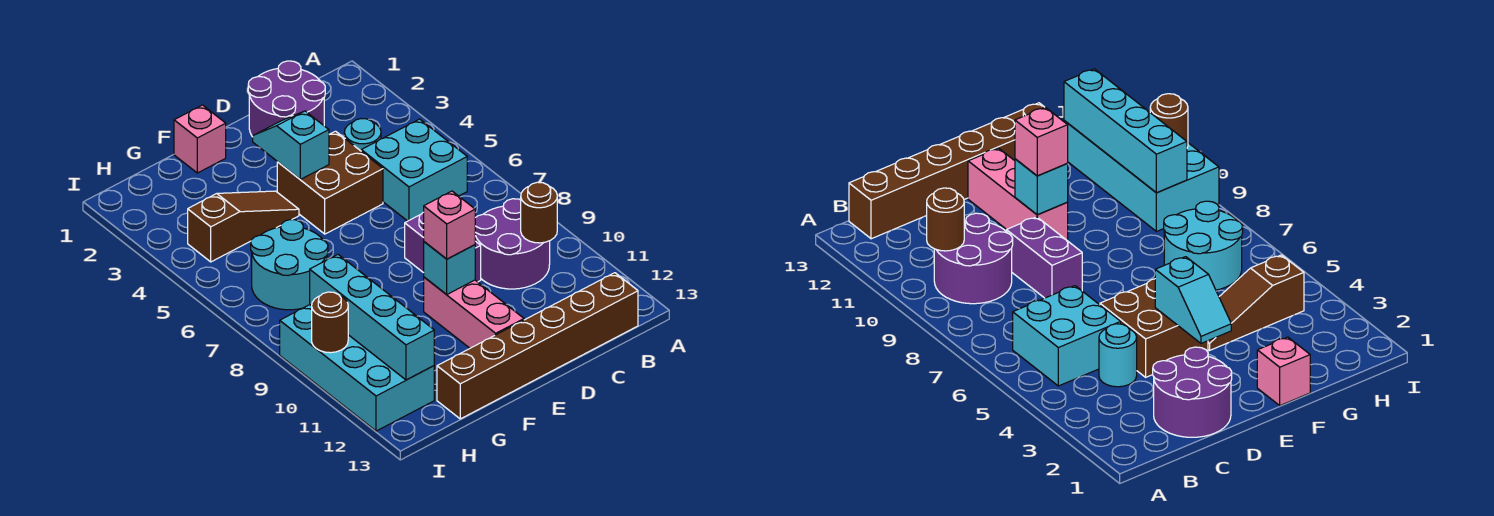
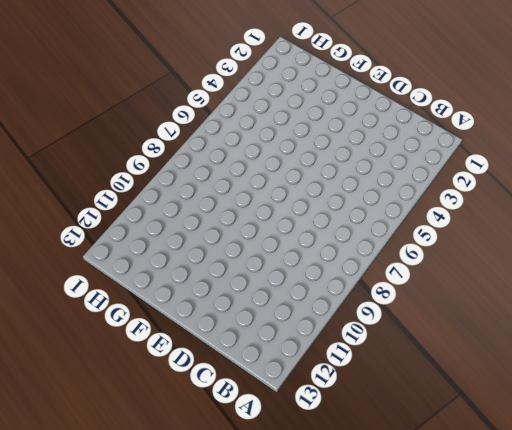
none -> cyan 2x2 brick [361,119,467,221]
none -> purple 2x2 round brick [475,199,550,289]
none -> brown 1x6 brick [437,273,638,419]

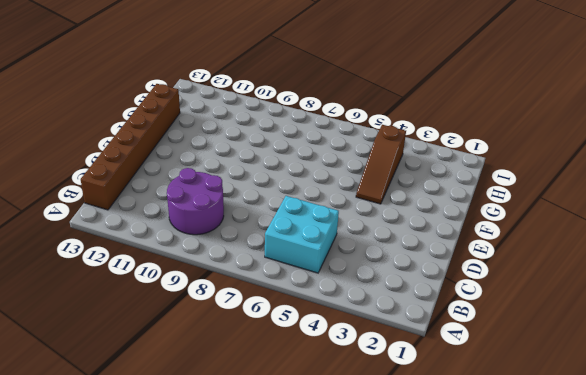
none -> purple 2x2 round brick [248,61,325,137]
none -> cyan 1x1 round brick [344,119,381,151]
none -> brown 2x2 brick [277,131,383,234]

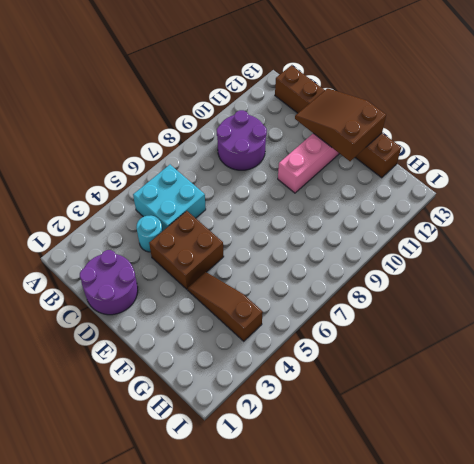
brown 2x3 slope [295,88,386,161] -> none
none -> purple 1x2 brick [405,212,481,282]
none -> pink 1x1 brick [174,105,226,173]
none -> cyan 2x2 round brick [251,220,328,310]

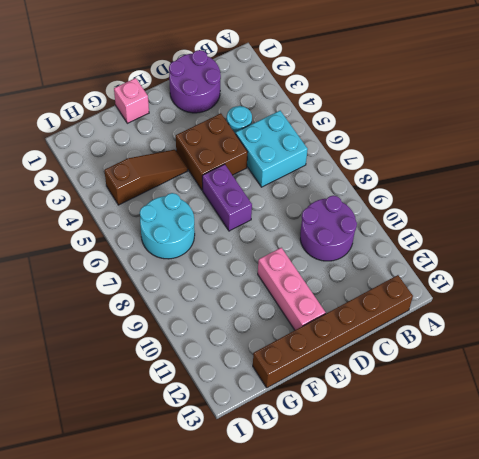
purple 1x2 brick [202,164,252,231] -> purple 1x2 brick moved to [405,212,481,282]
none -> cyan 2x4 brick [280,305,434,431]
none -> brown 1x1 round brick [521,182,557,243]
none -> cyan 1x2 slope [253,111,329,179]

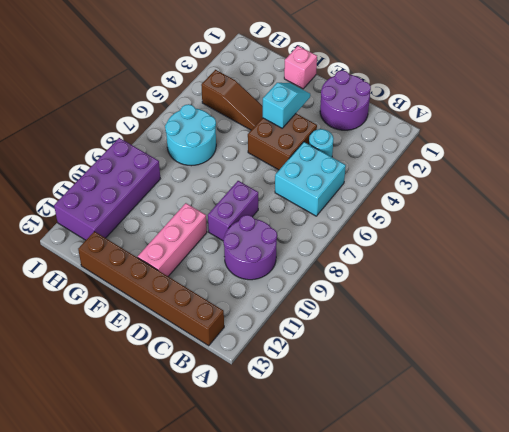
purple 2x4 brick [54,138,160,240] -> cyan 2x4 brick [280,305,434,431]
none -> brown 1x1 round brick [521,182,557,243]
none -> cyan 1x1 brick [424,242,475,294]
none -> cyan 1x4 brick [310,255,434,380]

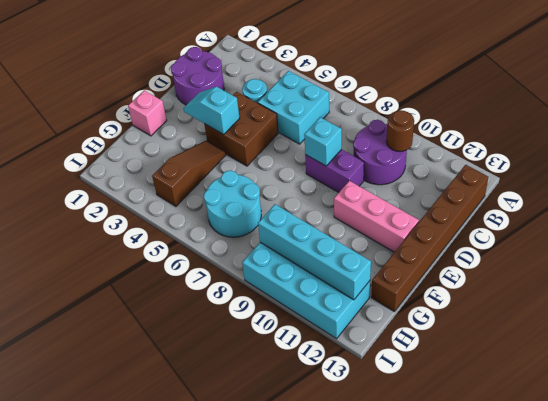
cyan 1x1 brick [304,117,342,166] -> cyan 1x1 brick moved to [424,242,475,294]
none -> brown 1x1 round brick [312,292,348,353]
none -> pink 1x1 brick [424,191,475,259]

